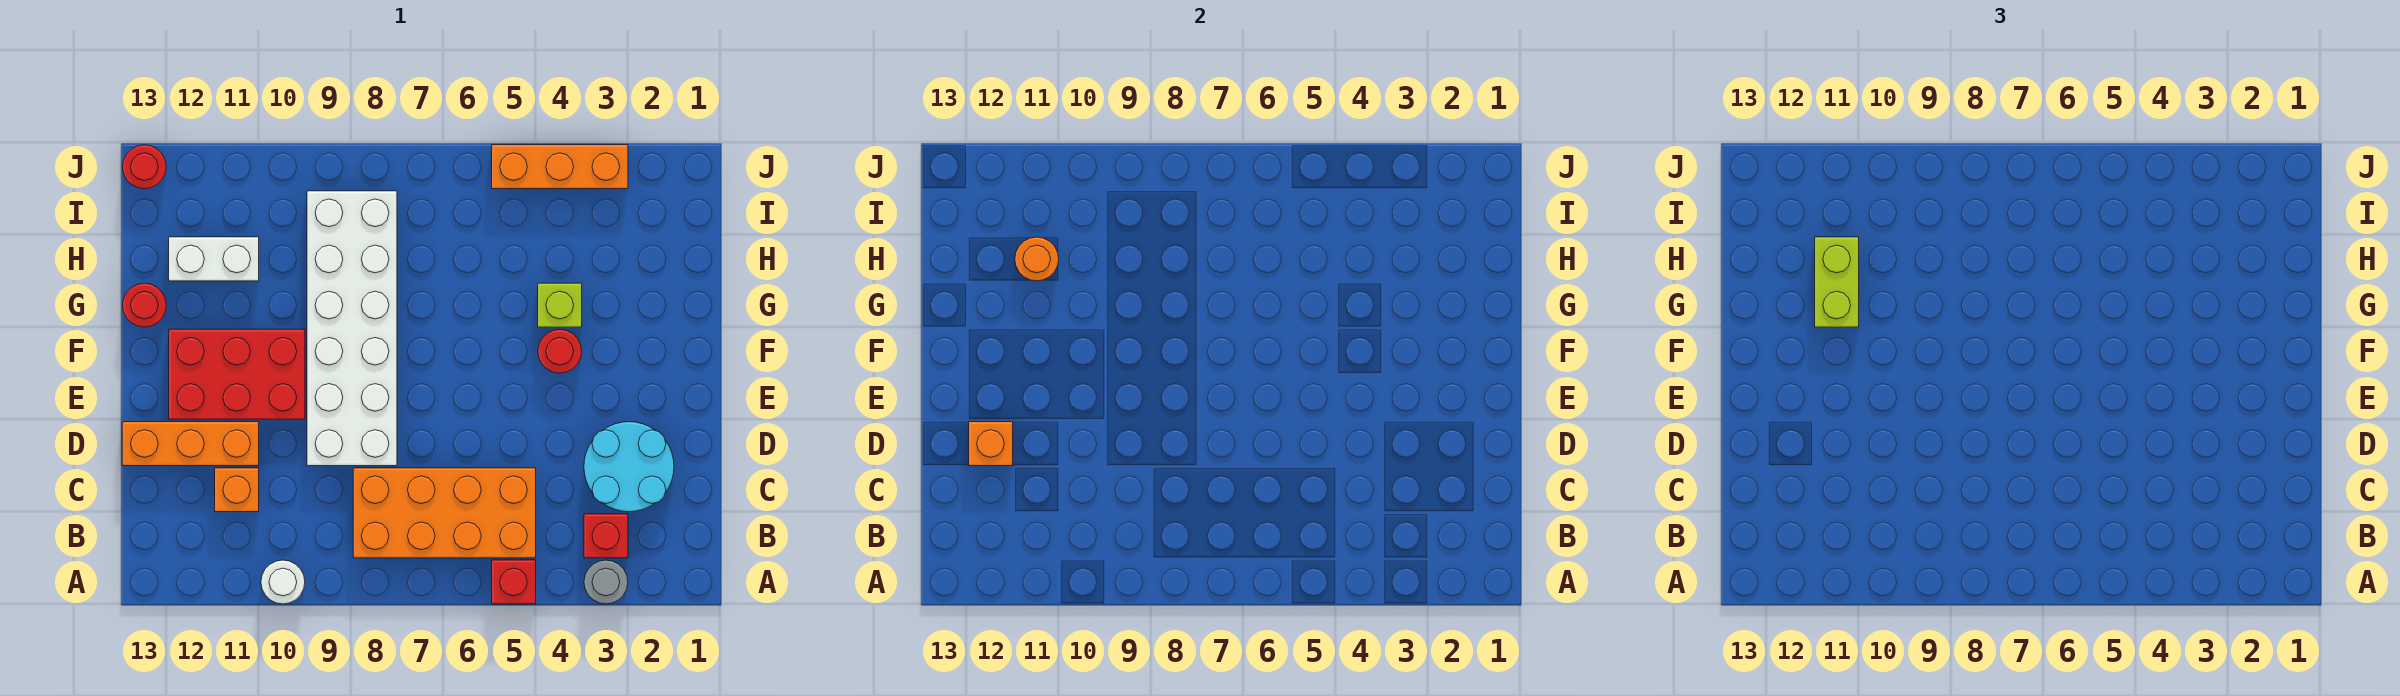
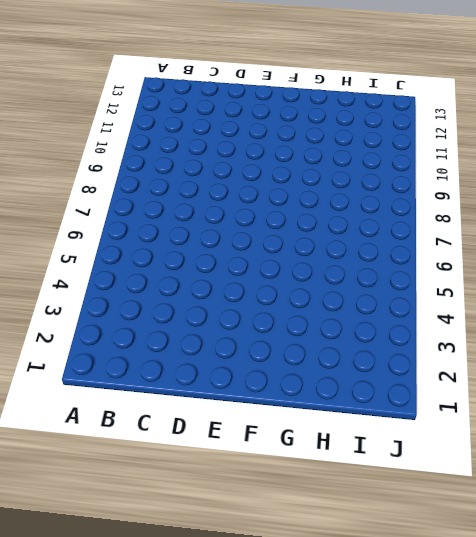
none -> grey 1x1 round brick [584,560,628,604]
none -> red 1x1 brick [492,560,536,604]
none -> white 1x1 round brick [261,560,305,604]

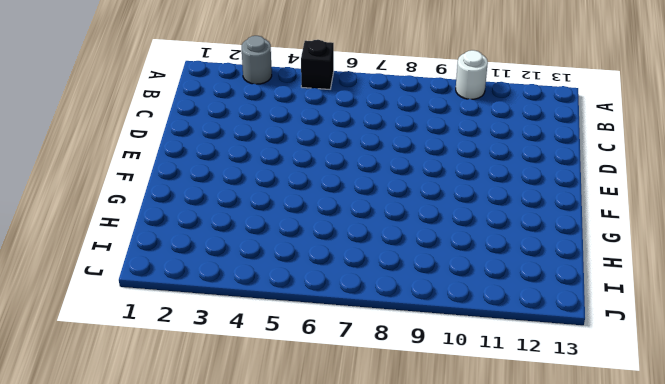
black 1x1 brick [301,40,334,89] -> red 1x1 brick [492,560,536,604]
none -> red 1x1 brick [584,514,628,558]
none -> orange 2x4 brick [353,468,536,558]
none -> cyan 2x2 round brick [584,422,674,512]

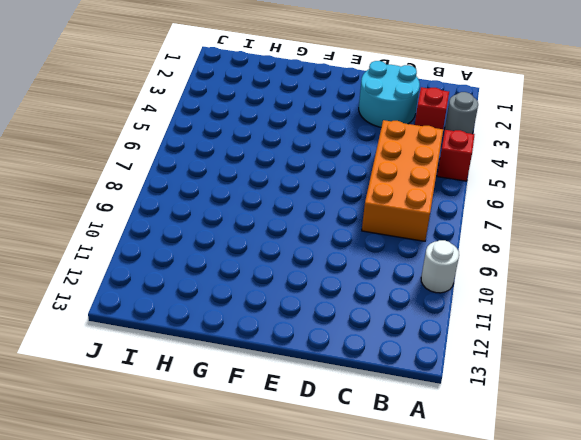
none -> orange 1x1 brick [215,468,259,512]
none -> white 2x6 brick [307,191,397,466]
none -> orange 1x3 brick [122,422,259,466]

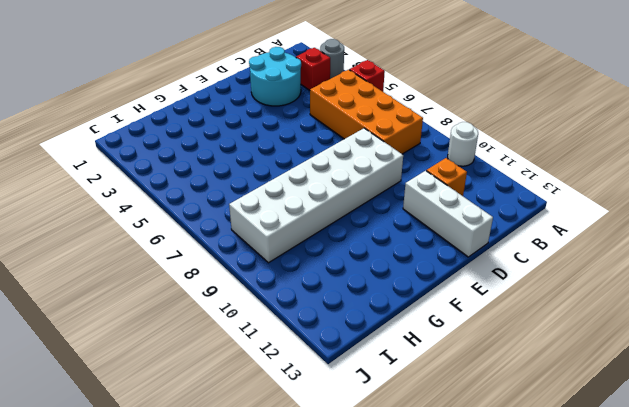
white 1x3 brick [403,171,493,257] -> orange 1x3 brick [122,422,259,466]
none -> red 2x3 brick [169,329,305,419]
none -> red 1x1 round brick [538,329,582,373]
none -> lime 1x1 brick [538,283,582,327]

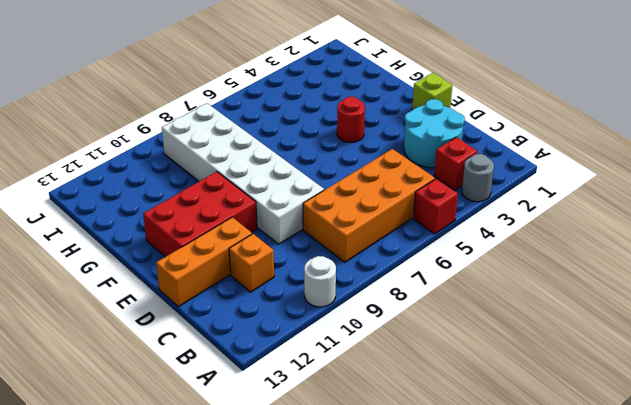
lime 1x1 brick [412,73,452,110] -> lime 1x1 brick moved to [538,283,582,327]
none -> red 1x1 round brick [123,283,166,327]
none -> white 1x2 brick [169,237,259,281]
none -> orange 1x3 brick [492,145,628,189]

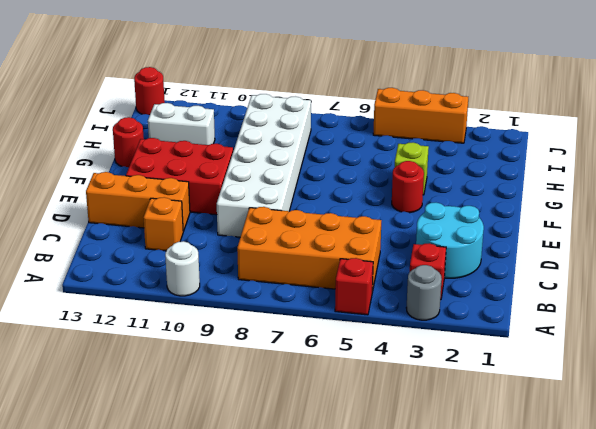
none -> orange 1x1 brick [969,422,1013,466]
none -> orange 1x1 round brick [1015,237,1059,281]
none -> lime 1x2 brick [1815,237,1859,327]

